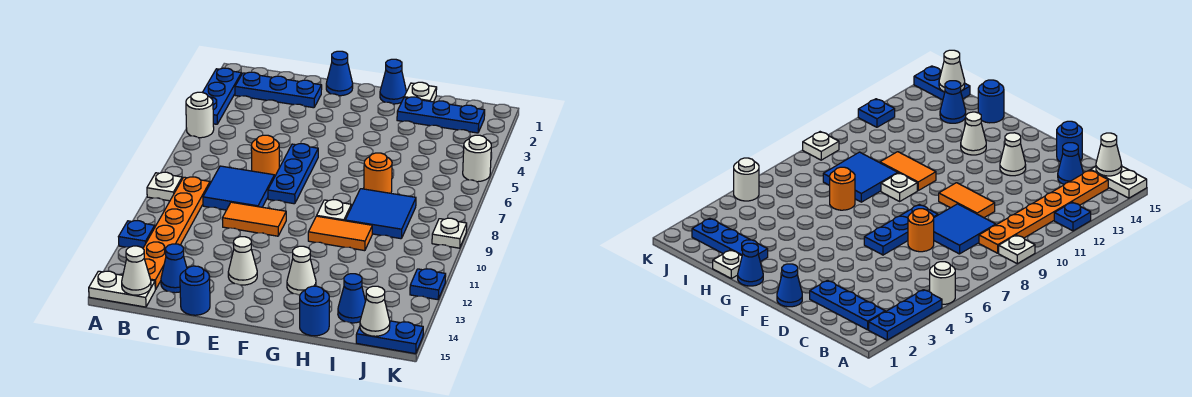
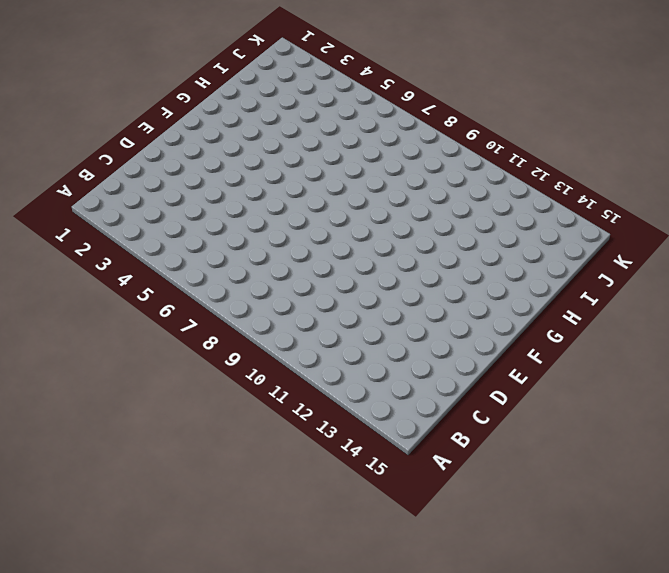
none -> blue 1x3 plate [203,68,241,124]
none -> white 1x1 round brick [186,92,214,138]
none -> white 1x1 plate [147,172,182,201]
none -> blue 1x1 plate [119,220,155,248]

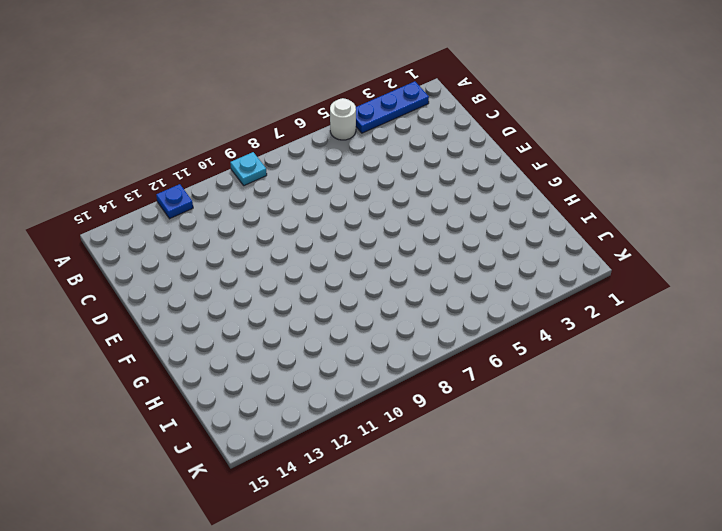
cyan 1x1 plate [230,152,267,186] -> white 1x1 plate [147,172,182,201]
none -> white 1x2 plate [89,271,156,307]
none -> blue 1x3 plate [235,72,322,108]
none -> orange 1x6 plate [143,177,210,289]
none -> blue 2x2 tile [203,166,274,210]

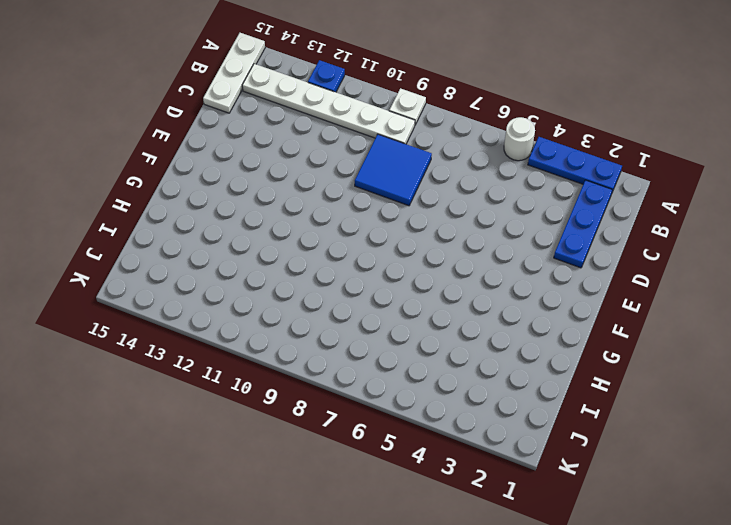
white 1x3 plate [203,33,265,113] -> white 1x2 plate [89,271,156,307]
white 1x6 plate [242,64,415,144] -> orange 1x6 plate [143,177,210,289]
none -> blue 1x1 cone [161,244,187,293]
none -> orange 1x1 round brick [251,135,279,177]
none -> orange 1x2 tile [222,202,286,236]
none -> blue 1x1 round brick [180,266,210,315]

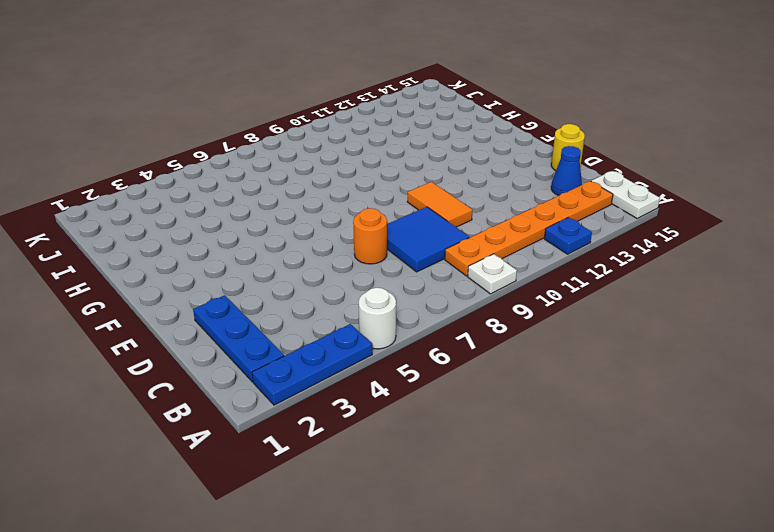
yellow 1x1 round brick [551,124,585,171] -> blue 1x1 round brick [180,266,210,315]
none -> blue 1x1 cone [326,51,353,96]
none -> blue 1x3 plate [268,144,318,204]
none -> white 1x1 cone [228,237,257,285]
none -> blue 1x1 cone [380,59,407,104]

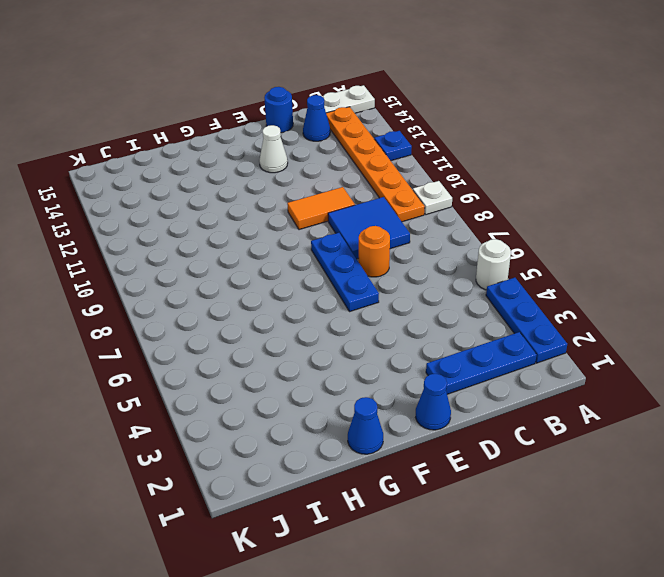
none -> white 1x1 plate [317,200,351,221]
none -> orange 1x2 tile [308,216,372,251]
none -> white 1x1 cone [287,246,316,295]
none -> white 1x1 plate [404,82,437,102]

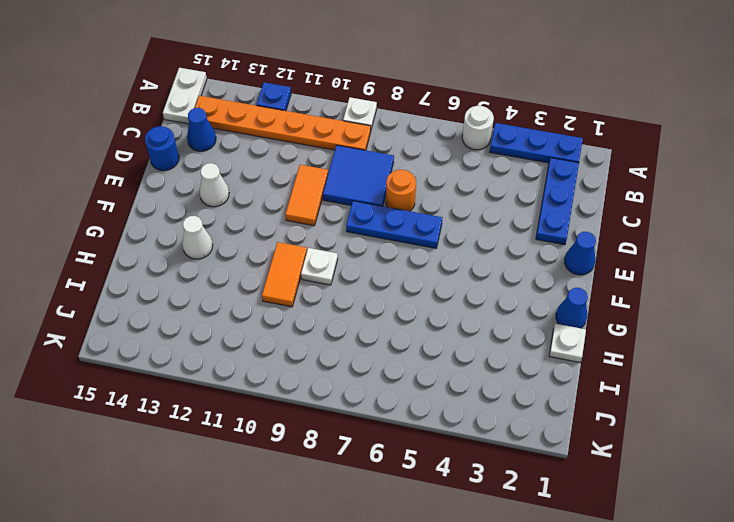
none -> blue 1x3 plate [397,97,485,133]
none -> orange 1x1 round brick [364,153,392,193]
none -> blue 2x2 tile [345,189,416,239]
none -> blue 1x1 round brick [300,286,329,336]

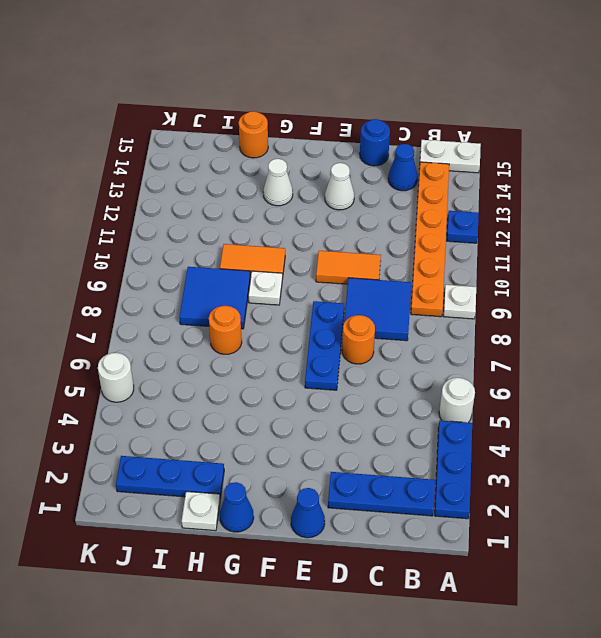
orange 1x1 round brick [239,111,268,158] -> blue 1x1 round brick [300,286,329,336]
none -> blue 1x1 cone [338,274,366,323]
none -> blue 1x2 plate [356,321,423,354]
none -> white 1x1 plate [432,218,467,248]
none -> blue 1x1 plate [410,269,446,300]

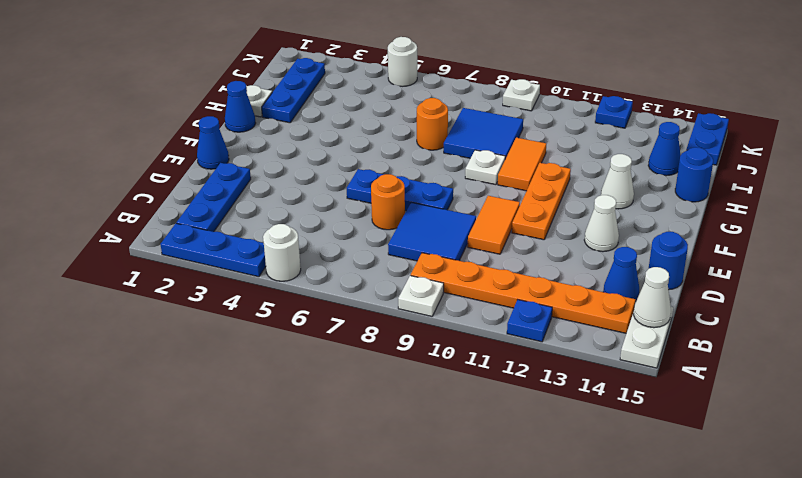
orange 1x3 plate [512,163,571,240] -> none
none -> white 1x1 cone [360,286,390,336]

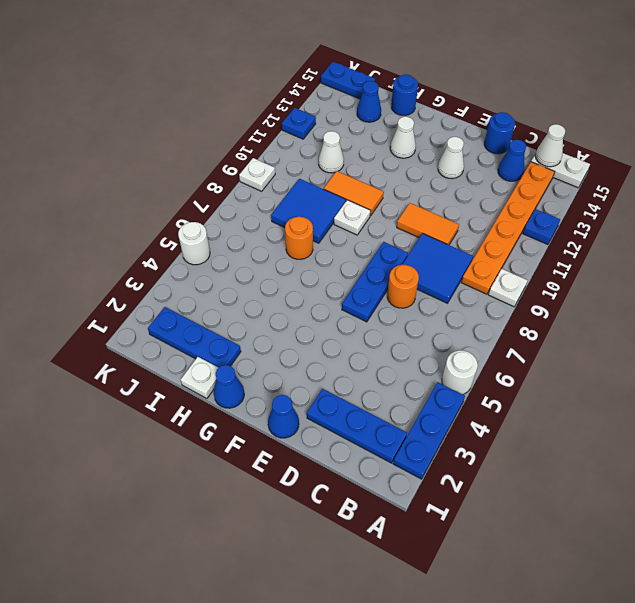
white 1x1 cone [319,131,344,173] -> white 1x1 cone moved to [360,286,390,336]

